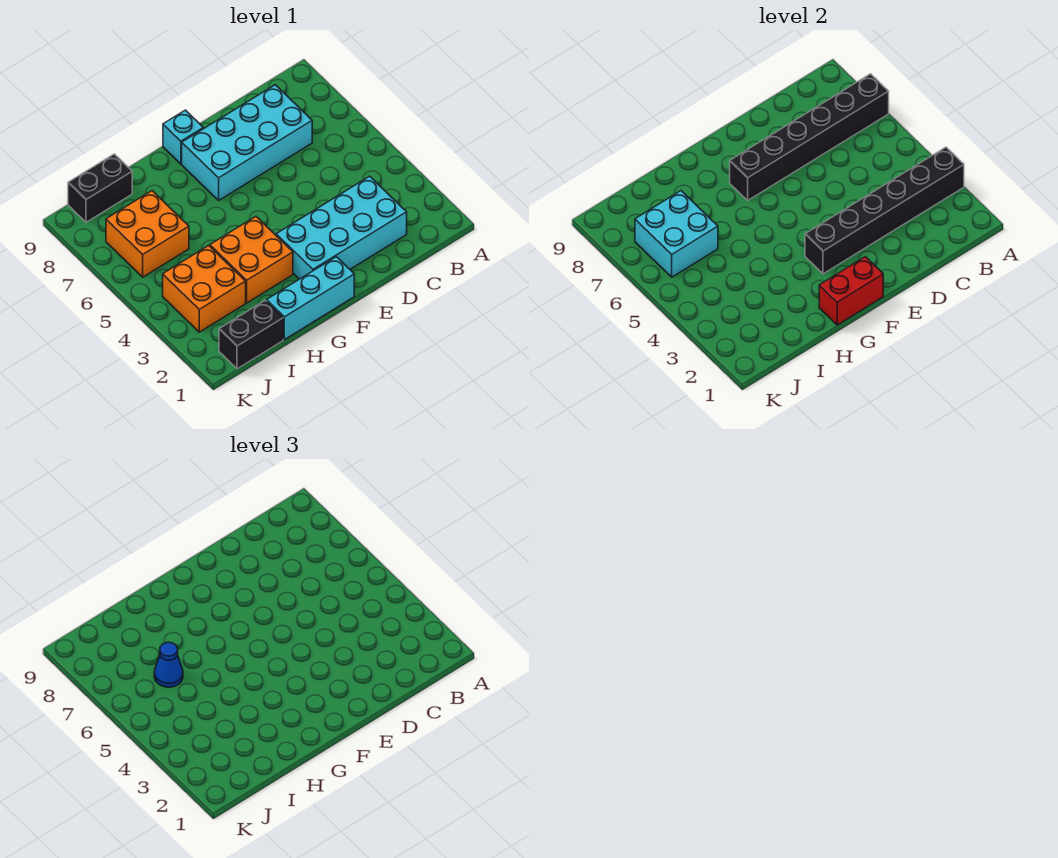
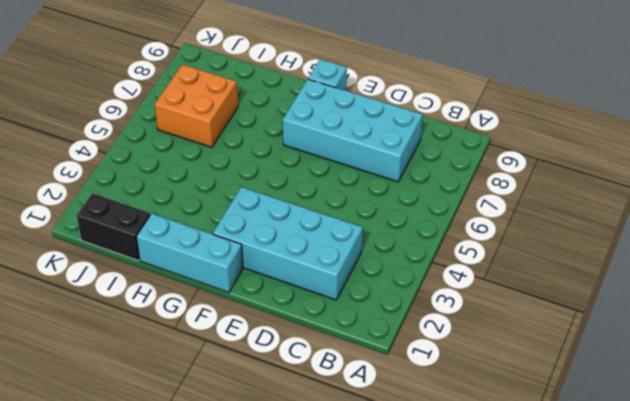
none -> orange 2x2 brick [210,217,293,303]
none -> orange 2x2 brick [163,245,246,332]
none -> black 1x2 brick [68,154,132,222]

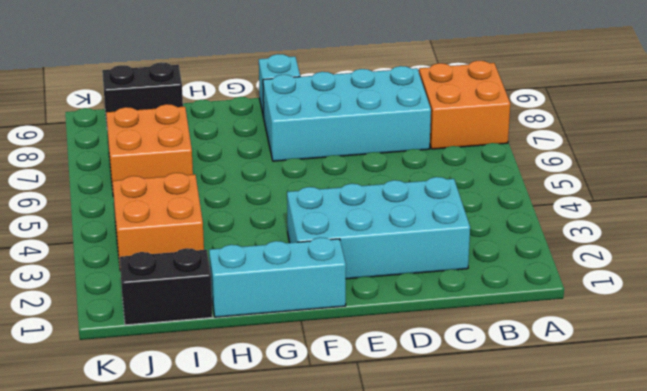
orange 2x2 brick [419,61,510,149] -> orange 2x2 brick moved to [210,217,293,303]
none -> black 1x6 brick [805,147,964,274]
none -> black 1x6 brick [730,74,889,200]
none -> red 1x2 brick [819,257,883,325]

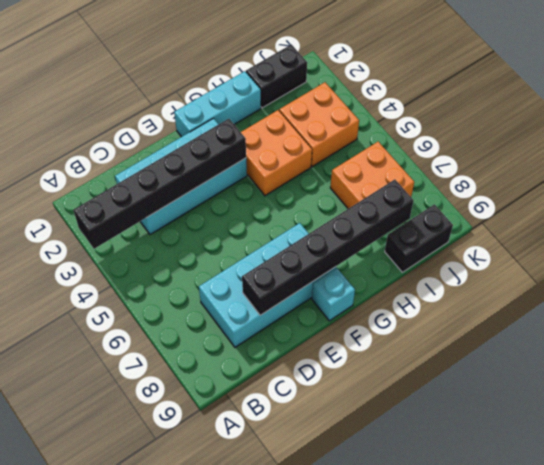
black 1x6 brick [242,180,414,315] -> black 1x6 brick moved to [730,74,889,200]
none -> red 1x2 brick [819,257,883,325]
none -> cyan 2x2 brick [635,191,718,277]
none -> blue 1x1 cone [154,642,183,687]

